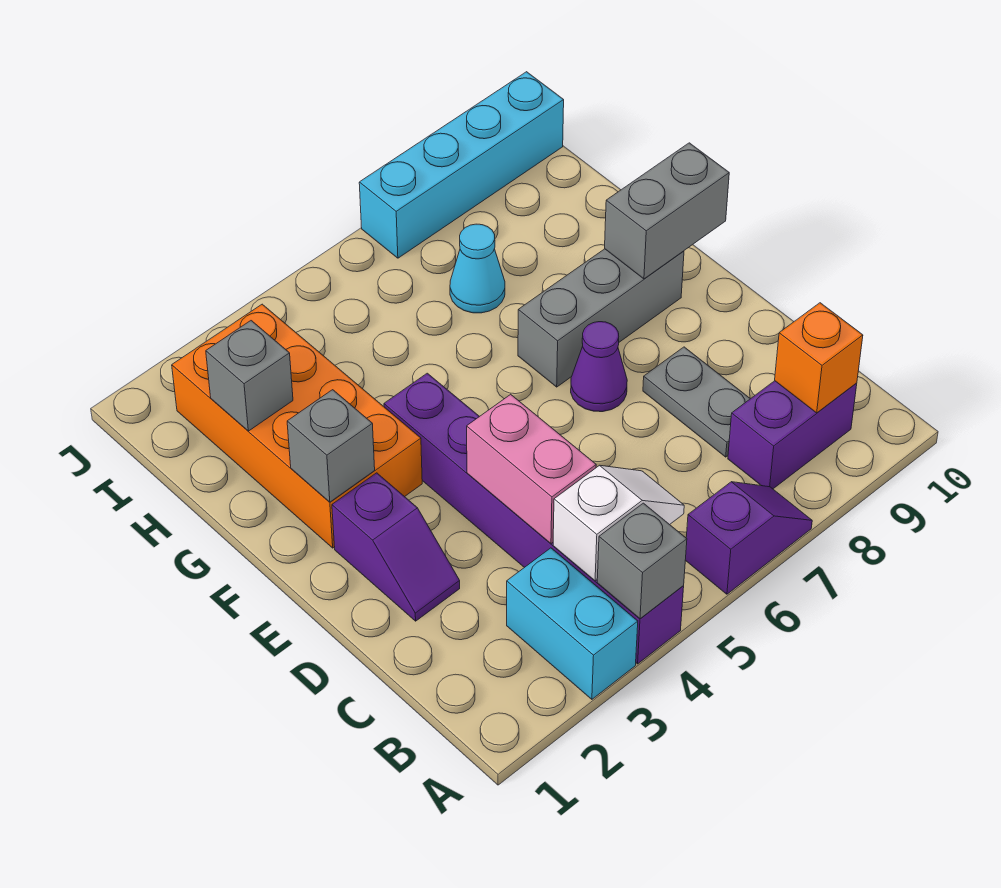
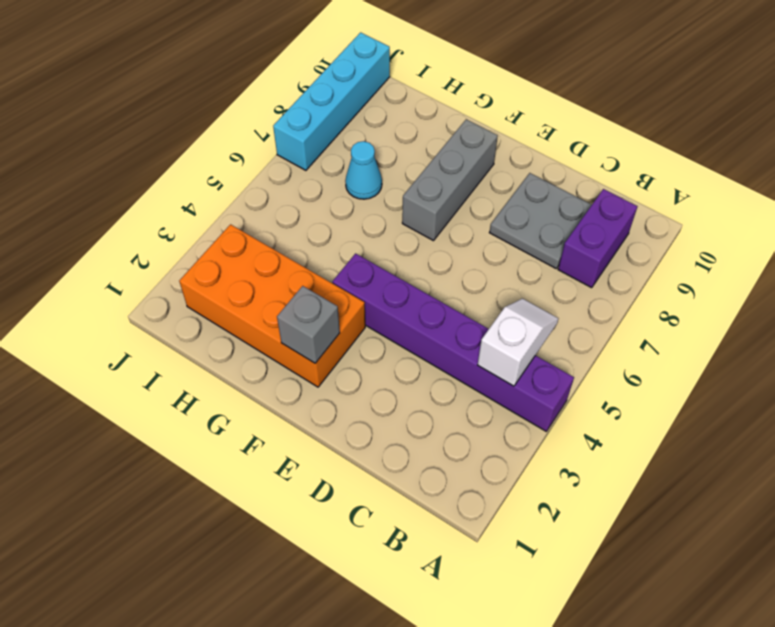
grey 2x2 plate [489,173,591,268] -> grey 1x2 plate [643,347,750,457]
none -> cyan 1x2 brick [507,548,638,699]
none -> purple 1x2 slope [685,482,812,594]
none -> purple 1x2 slope [332,473,460,621]

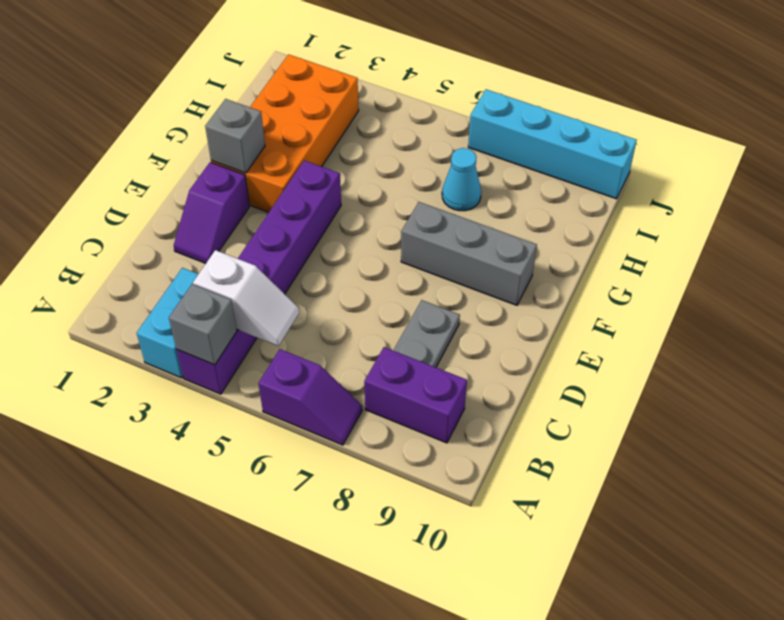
none -> purple 1x1 cone [571,322,627,412]
none -> orange 1x1 brick [775,303,863,413]
none -> pink 1x2 brick [467,394,596,544]

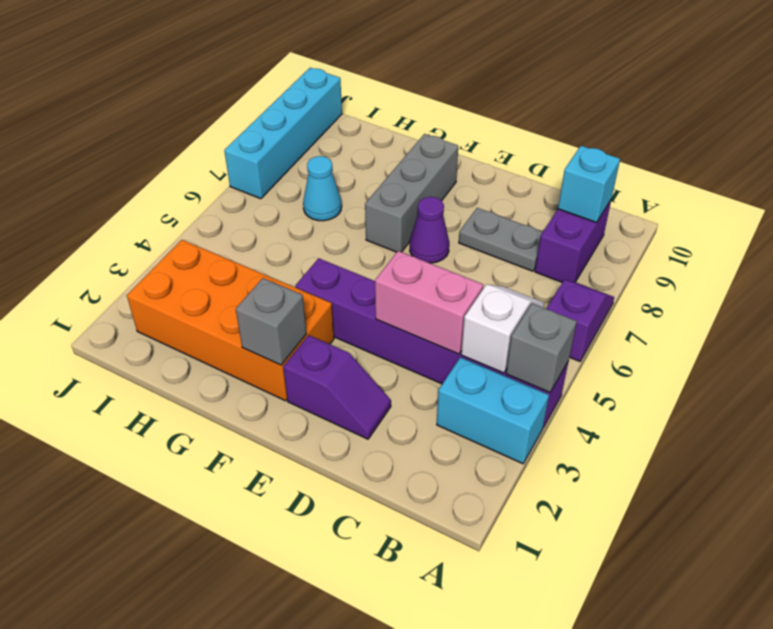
cyan 1x1 brick [558,146,620,223] -> orange 1x1 brick [775,303,863,413]
none -> grey 1x2 brick [605,143,729,279]
none -> grey 1x1 brick [206,321,293,431]

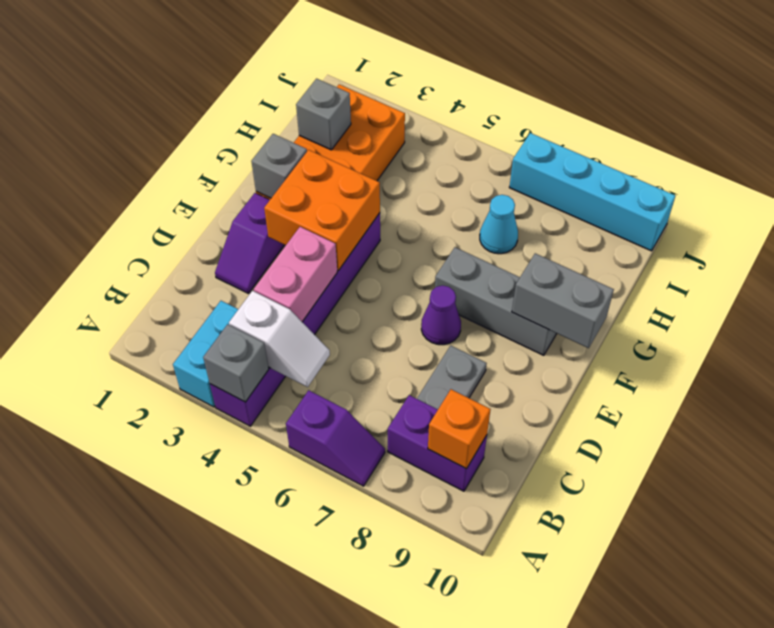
orange 2x2 brick [264,150,380,271] -> none

